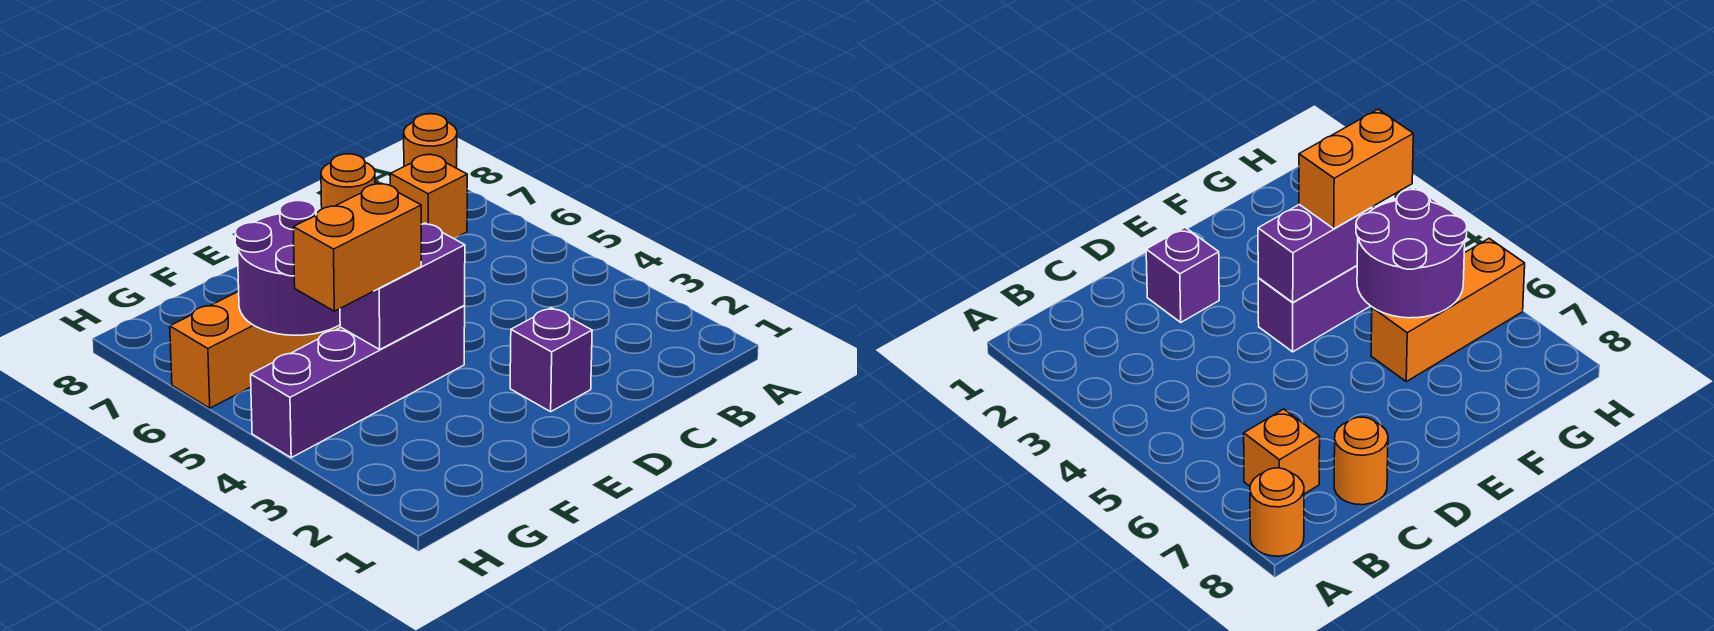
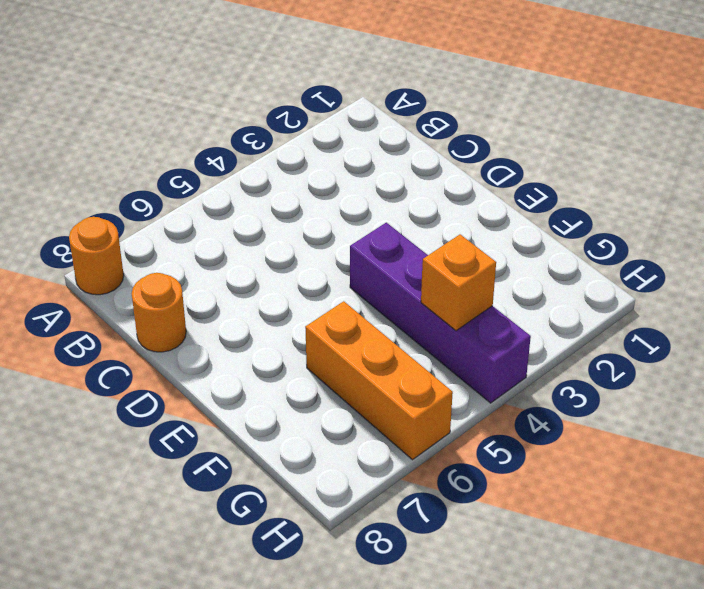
orange 1x1 brick [421,234,496,331] -> orange 1x1 brick moved to [390,154,467,239]
none -> purple 1x1 brick [510,308,592,412]
none -> purple 1x2 brick [340,223,465,349]

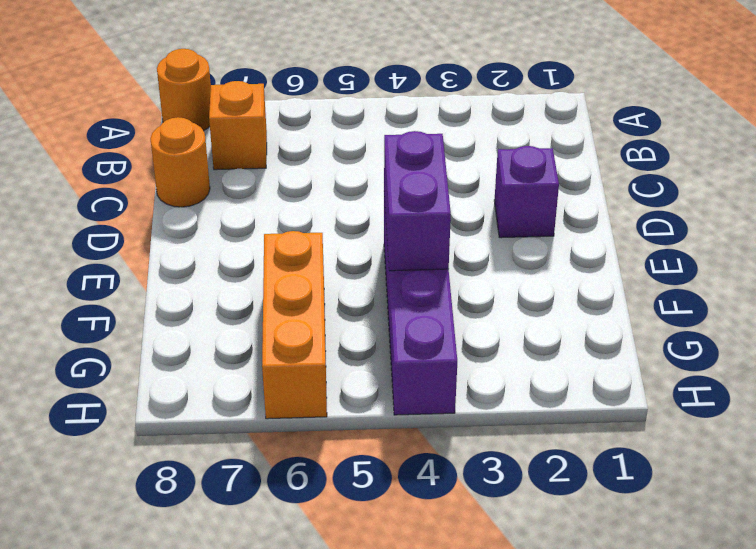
none -> purple 2x2 round brick [235,201,340,335]
none -> orange 1x2 brick [293,183,421,311]

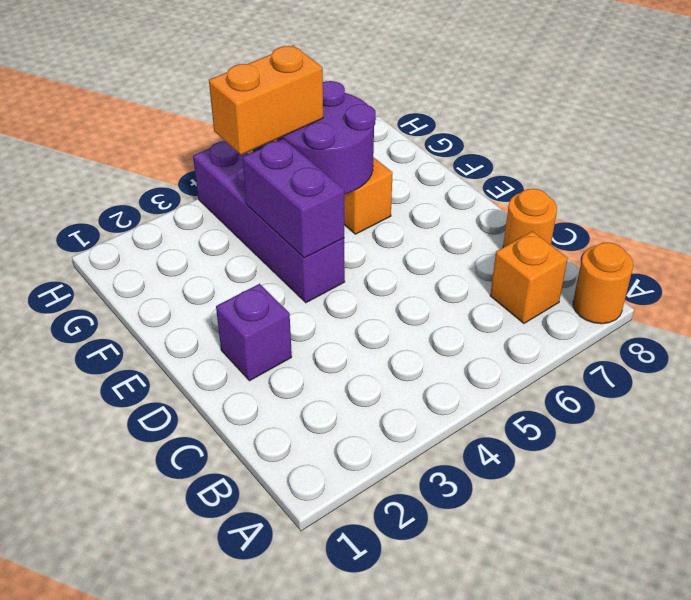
orange 1x2 brick [209,45,323,155] -> orange 1x2 brick turned to [293,183,421,311]

